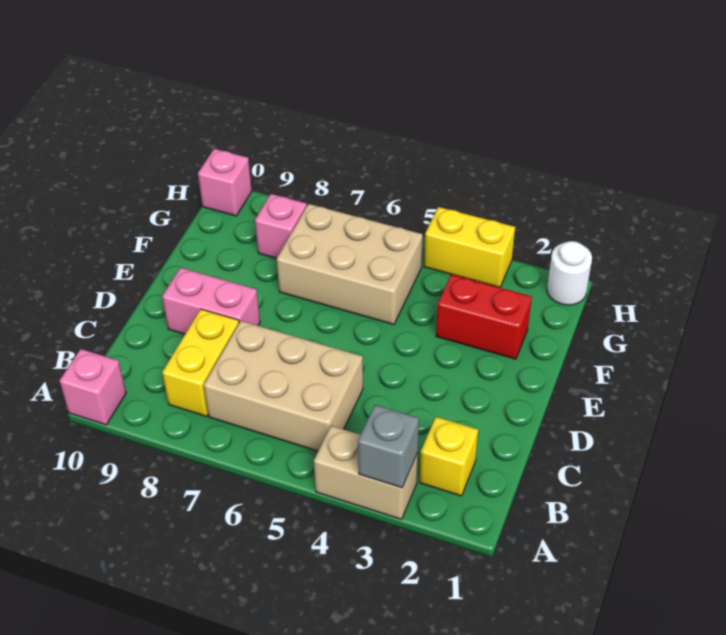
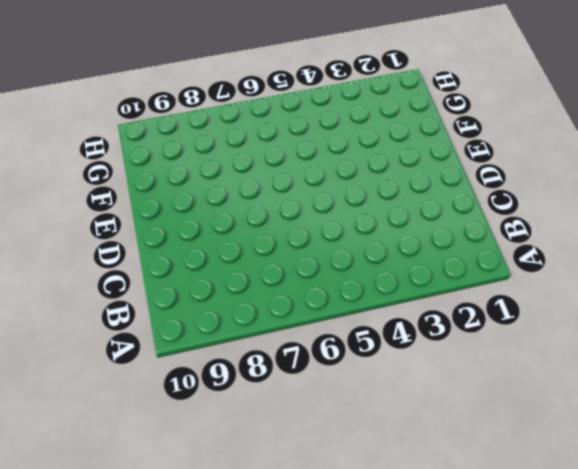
none -> tan 1x2 brick [314,426,418,519]
none -> pink 1x1 brick [60,349,126,425]
none -> yellow 1x1 brick [420,417,478,496]

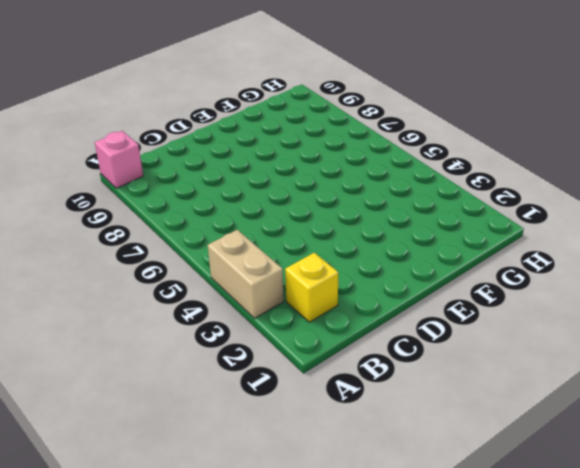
none -> tan 2x3 brick [204,321,363,451]
none -> yellow 1x2 brick [162,309,239,417]
none -> pink 1x2 brick [162,268,260,334]

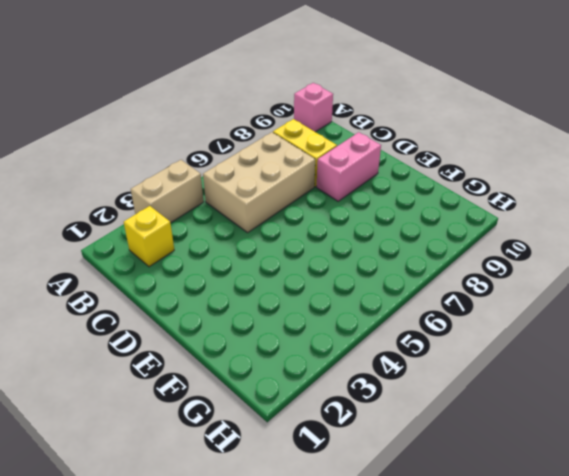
none -> red 1x2 brick [436,275,532,359]
none -> tan 2x3 brick [277,204,423,325]
none -> pink 1x1 brick [255,194,307,259]

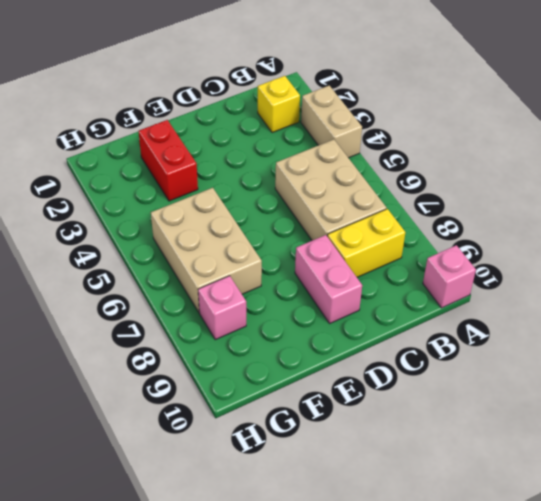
none -> white 1x1 round brick [547,241,592,305]
none -> yellow 1x2 brick [424,207,515,288]
none -> pink 1x1 brick [198,149,252,216]

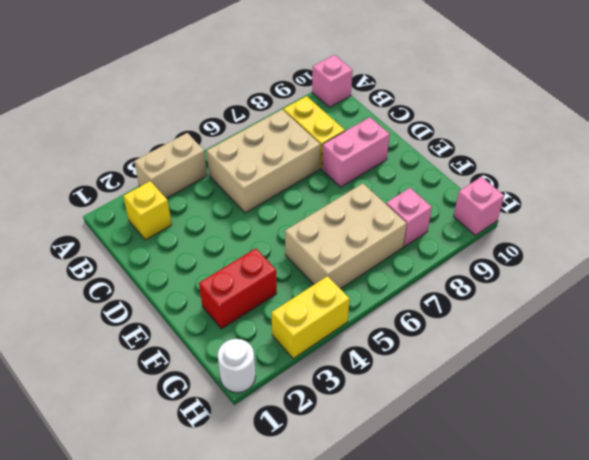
none -> grey 1x1 brick [358,405,419,488]

